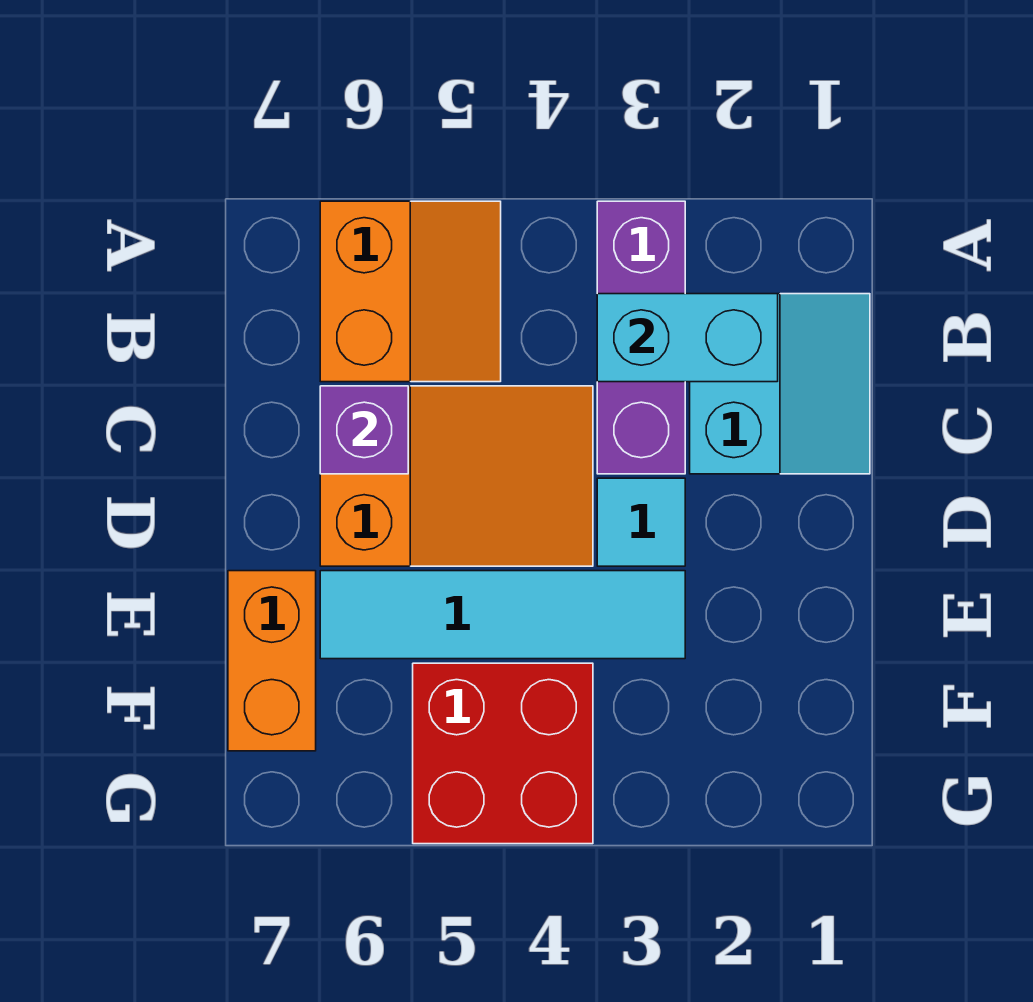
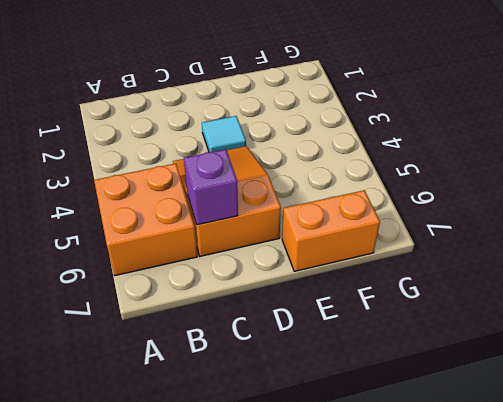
orange 2x2 brick [94,163,197,276] -> orange 2x2 slope [320,201,501,382]
none -> purple 1x3 brick [597,201,685,474]
none -> cyan 2x2 slope [690,294,870,474]

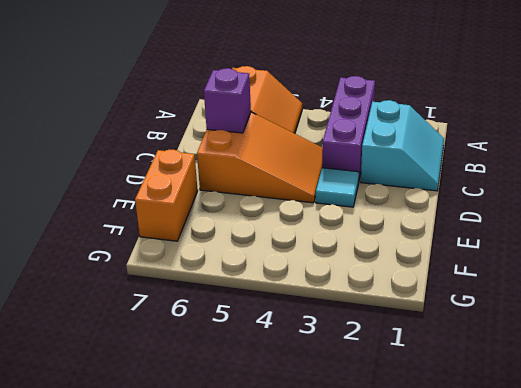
none -> cyan 1x4 tile [320,571,685,659]
none -> red 2x2 brick [413,663,593,844]

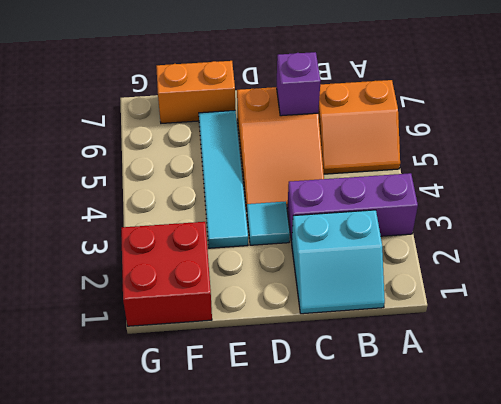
red 2x2 brick [121,222,212,326] -> red 2x2 brick moved to [413,663,593,844]
none -> cyan 1x2 brick [597,294,778,382]

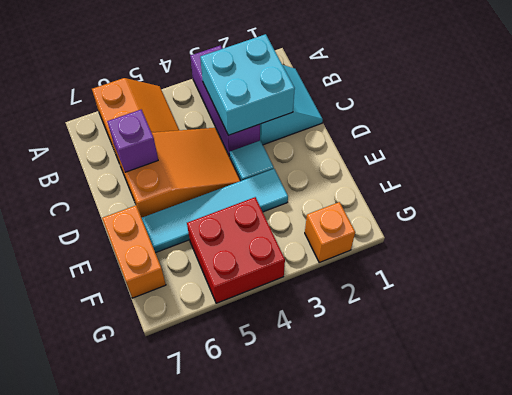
cyan 2x2 brick [200,34,295,135] -> cyan 1x2 brick [597,294,778,382]
orange 1x1 brick [305,202,355,262] -> none

